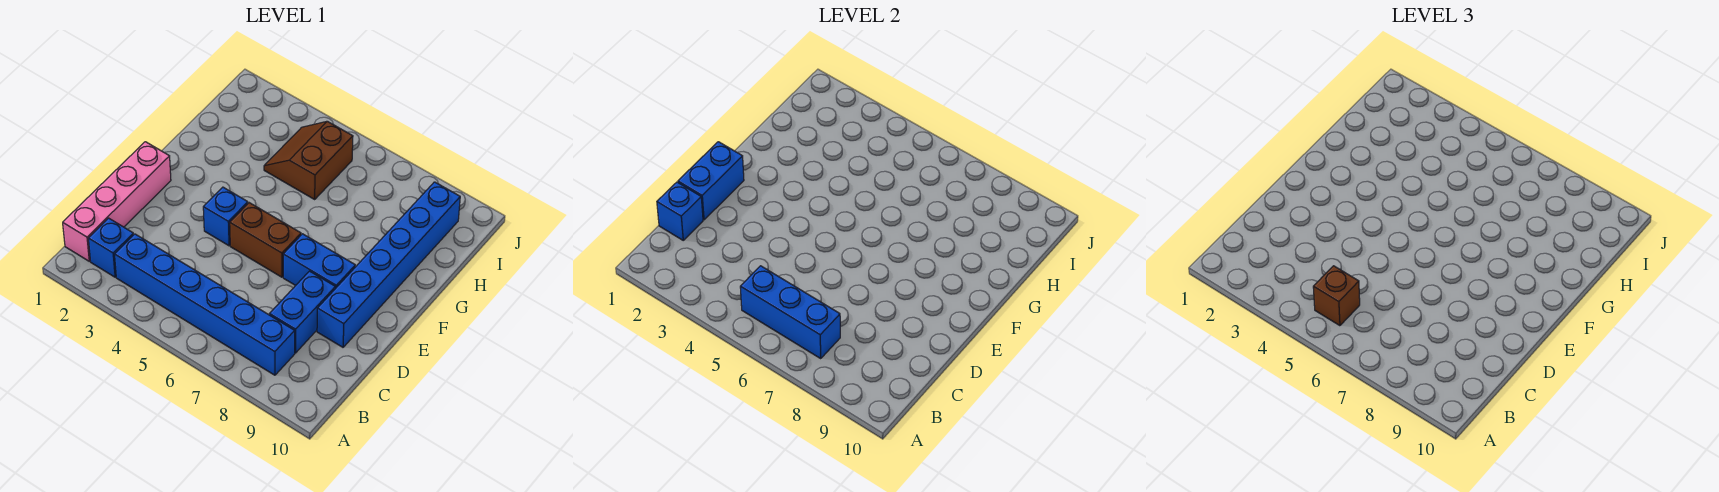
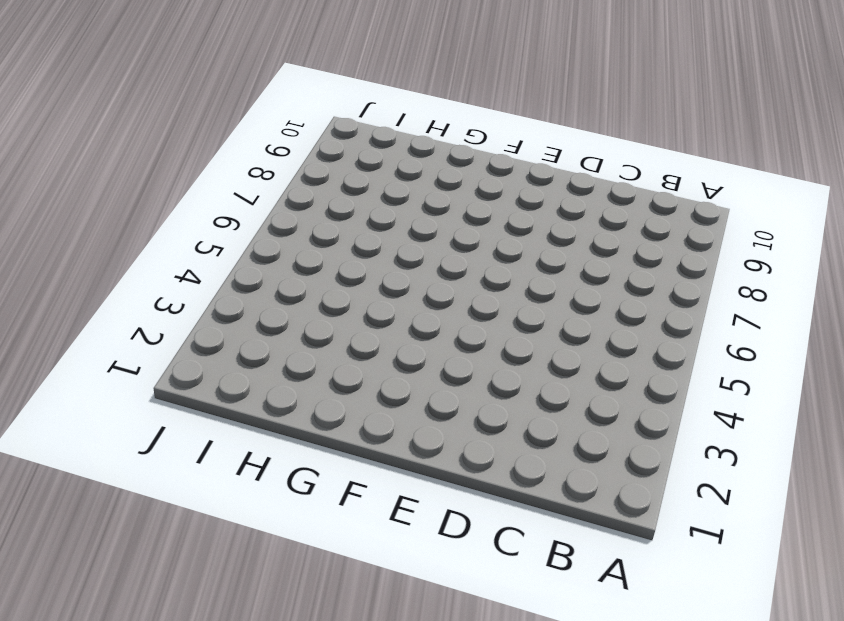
none -> pink 1x4 brick [63,142,171,261]
none -> blue 1x1 brick [88,218,133,277]
none -> blue 1x6 brick [114,234,295,375]

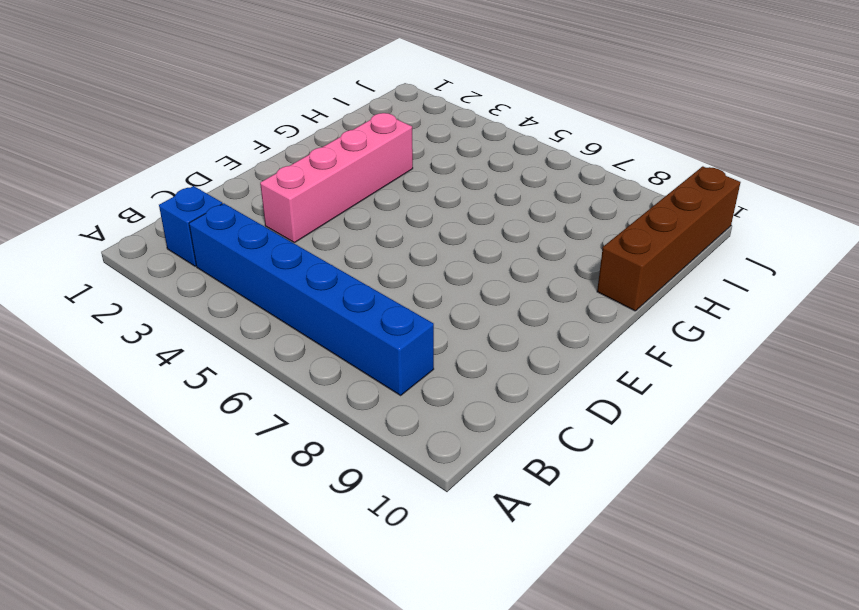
pink 1x4 brick [260,113,413,243] -> pink 1x4 brick moved to [63,142,171,261]
brown 1x4 brick [597,166,741,311] -> none
none -> blue 1x2 brick [269,271,335,353]
none -> blue 1x6 brick [317,182,460,347]
none -> blue 1x1 brick [203,187,248,246]

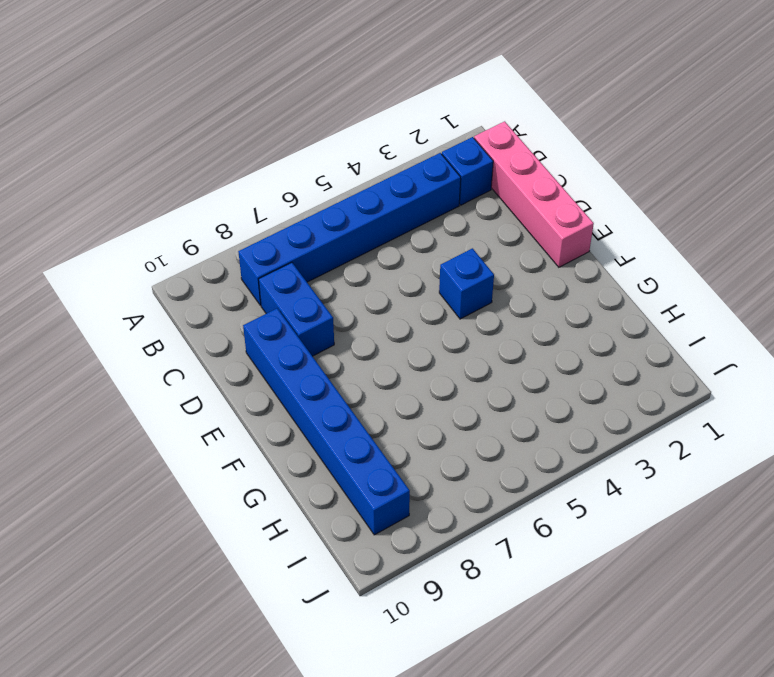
none -> brown 1x2 brick [230,203,301,277]
none -> blue 1x2 brick [283,234,355,289]
none -> brown 2x2 slope [264,121,353,199]

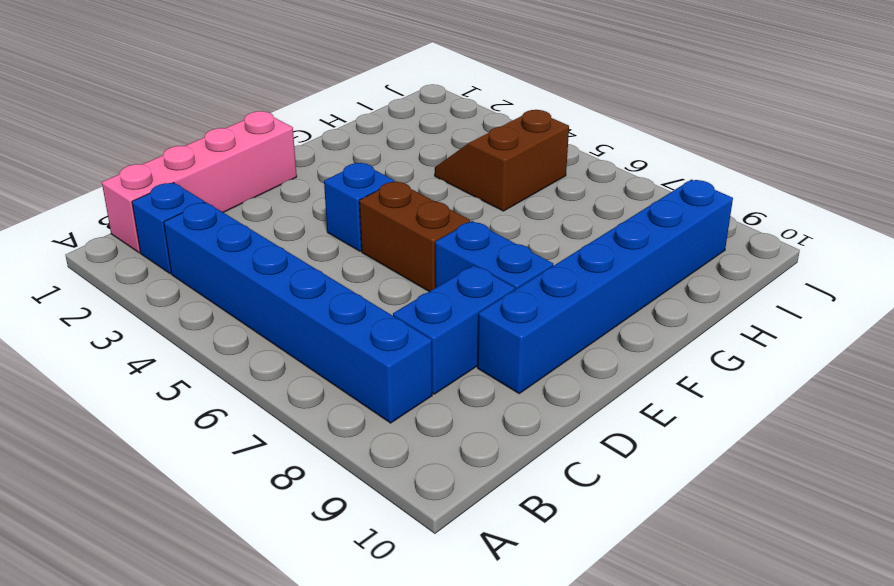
none -> blue 1x3 brick [740,266,840,358]
none -> blue 1x1 brick [657,182,703,240]
none -> blue 1x2 brick [678,142,744,220]

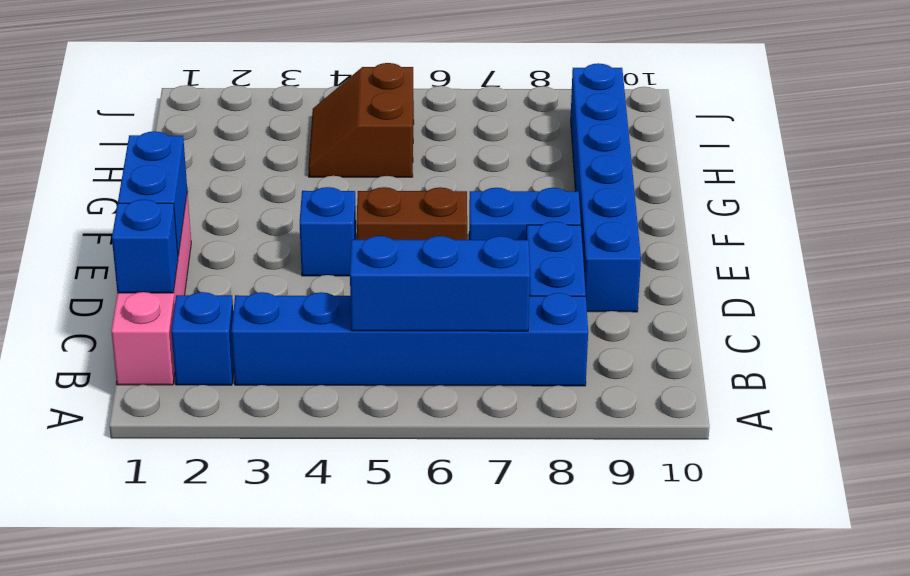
none -> brown 1x1 brick [1313,266,1360,326]

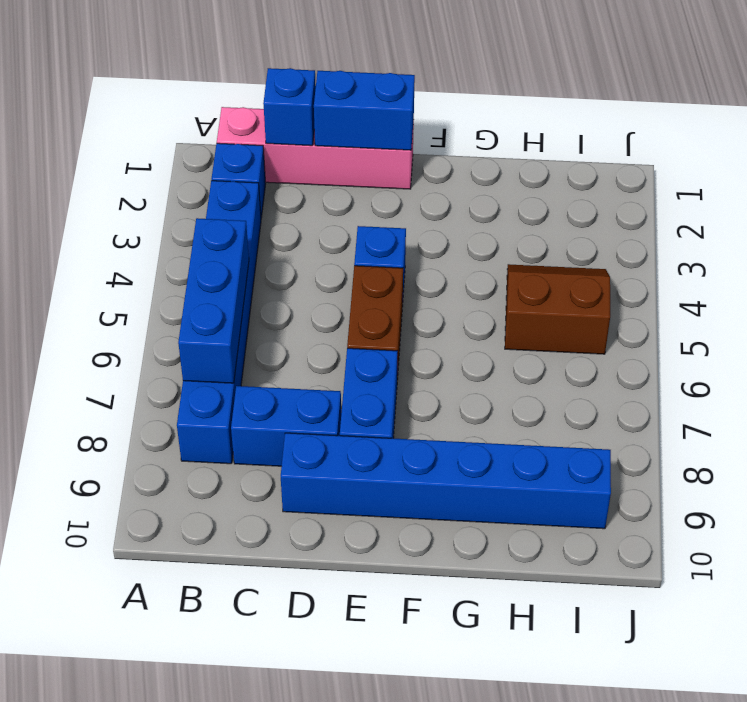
none -> brown 1x1 brick [1313,266,1360,326]

